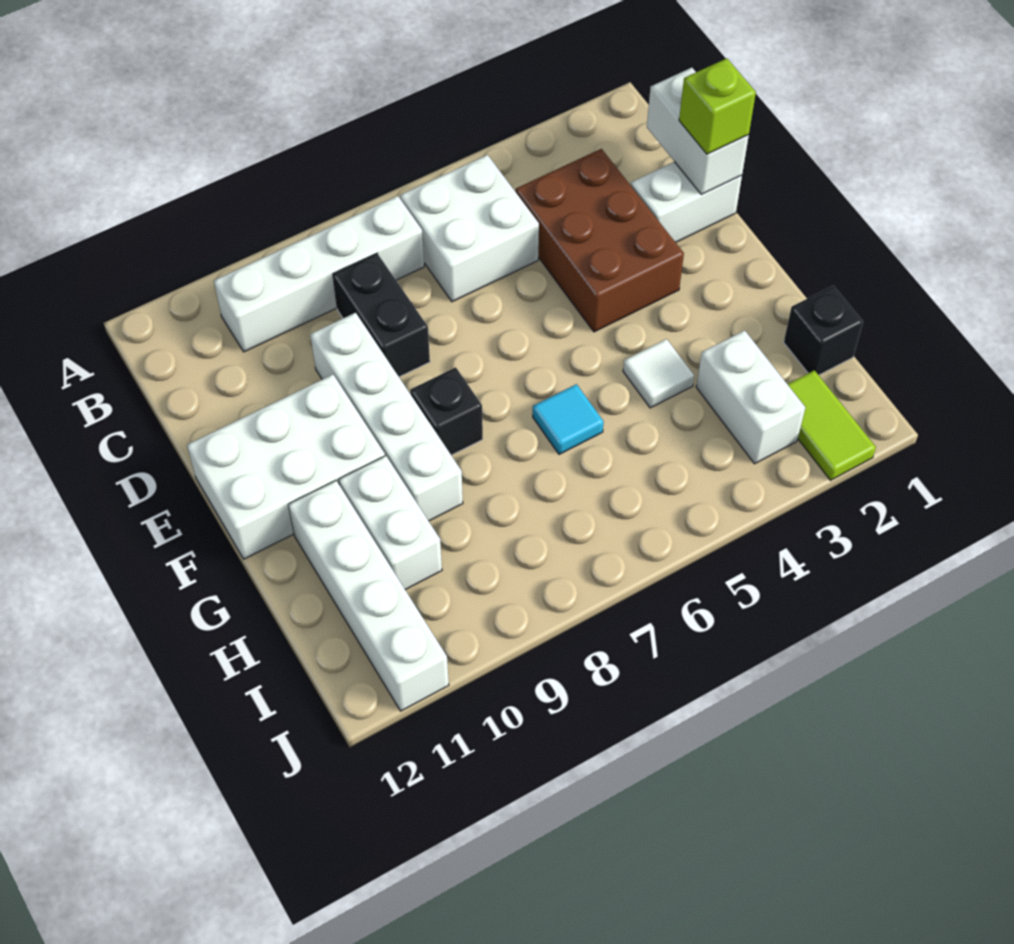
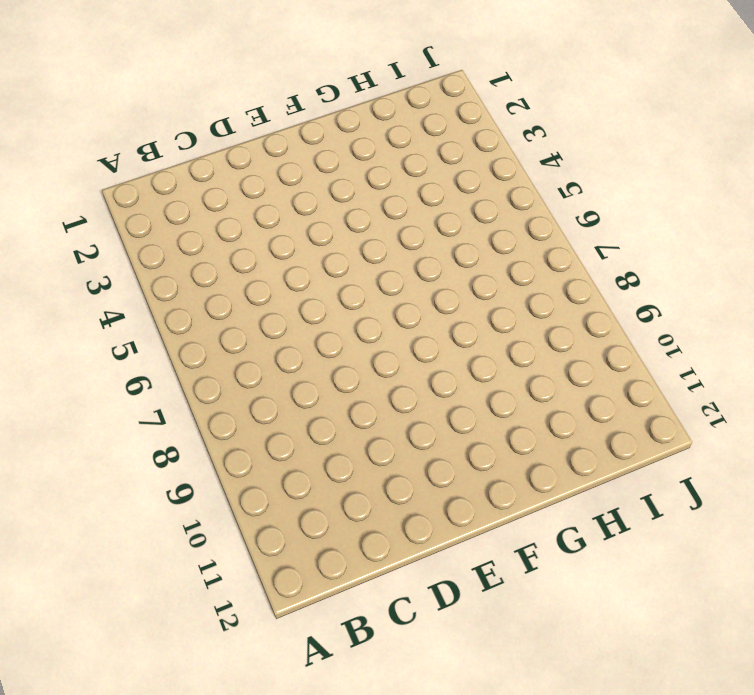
none -> white 2x2 brick [400,155,539,302]
none -> white 1x4 brick [214,196,424,352]
none -> brown 2x3 brick [516,149,684,332]

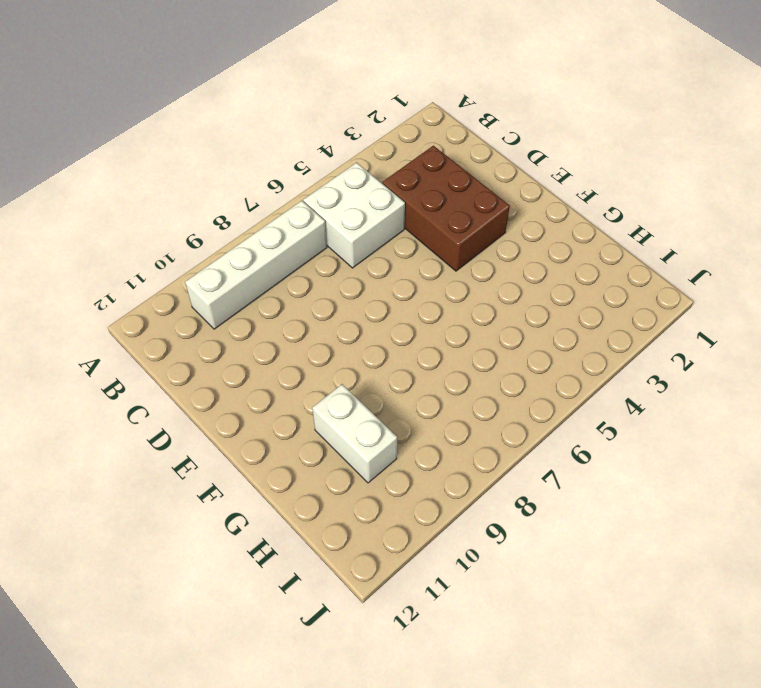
none -> black 1x2 brick [333,253,430,377]
none -> white 1x2 brick [631,162,742,242]
none -> white 1x4 brick [310,313,463,521]

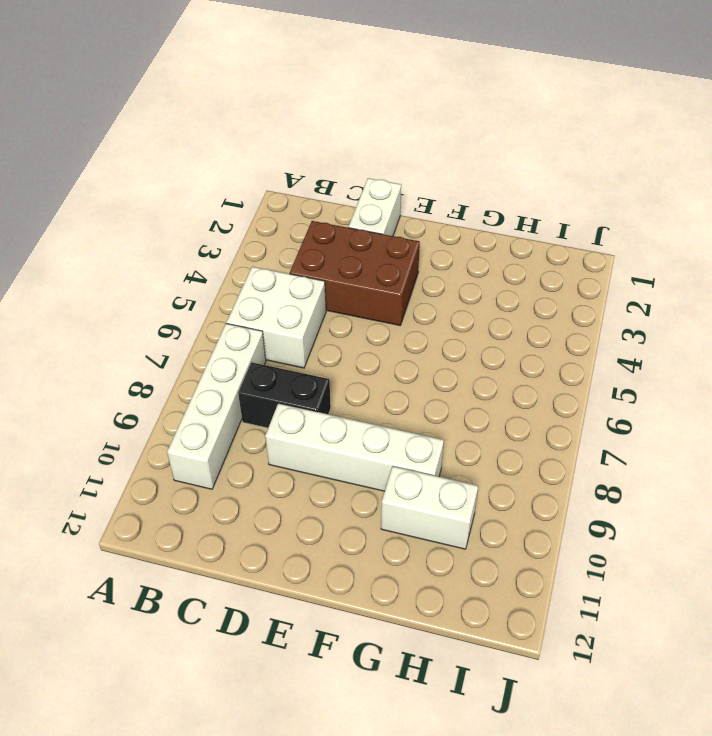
none -> white 2x3 brick [187,375,385,559]
none -> black 1x1 brick [410,367,483,455]
none -> white 1x1 tile [623,339,694,408]

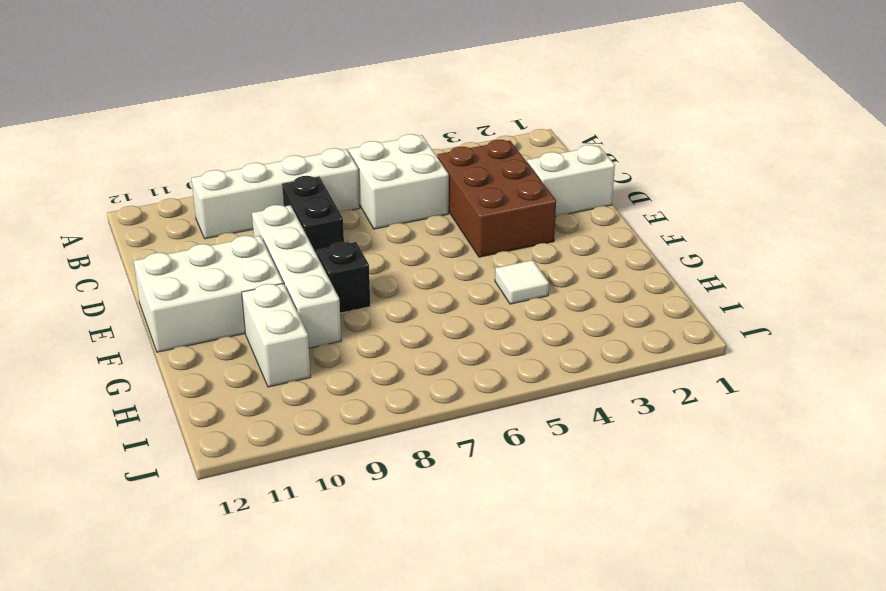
none -> cyan 1x1 tile [533,384,604,454]
none -> white 1x4 brick [288,481,449,711]
none -> black 1x1 brick [784,286,863,375]

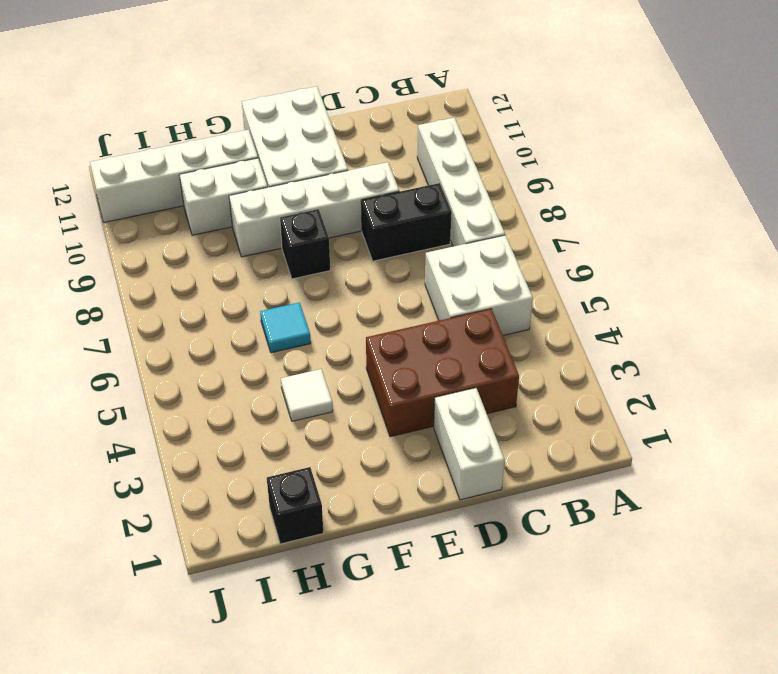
none -> white 1x2 brick [696,330,805,464]
none -> lime 1x2 tile [788,370,876,480]
none -> white 1x2 brick [647,68,749,194]

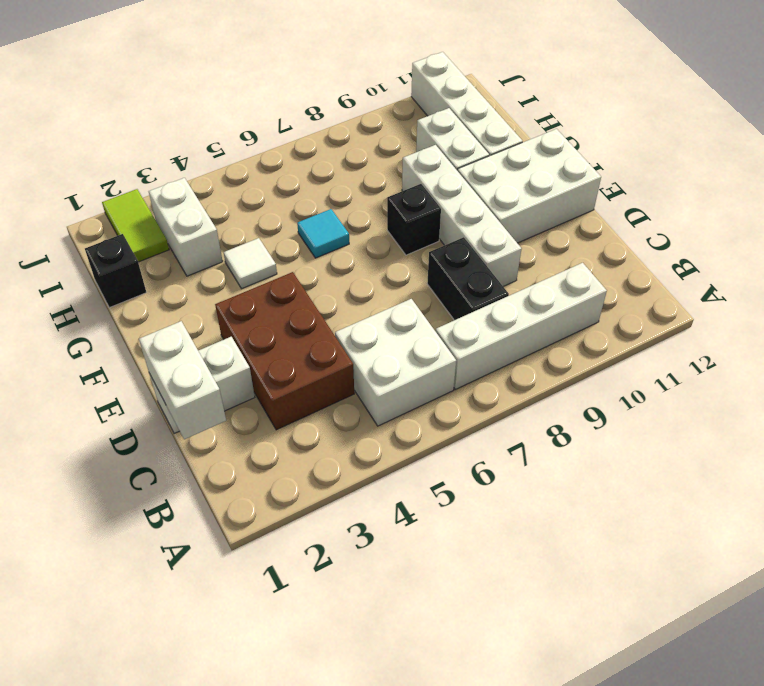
none -> lime 1x1 brick [679,58,756,154]

